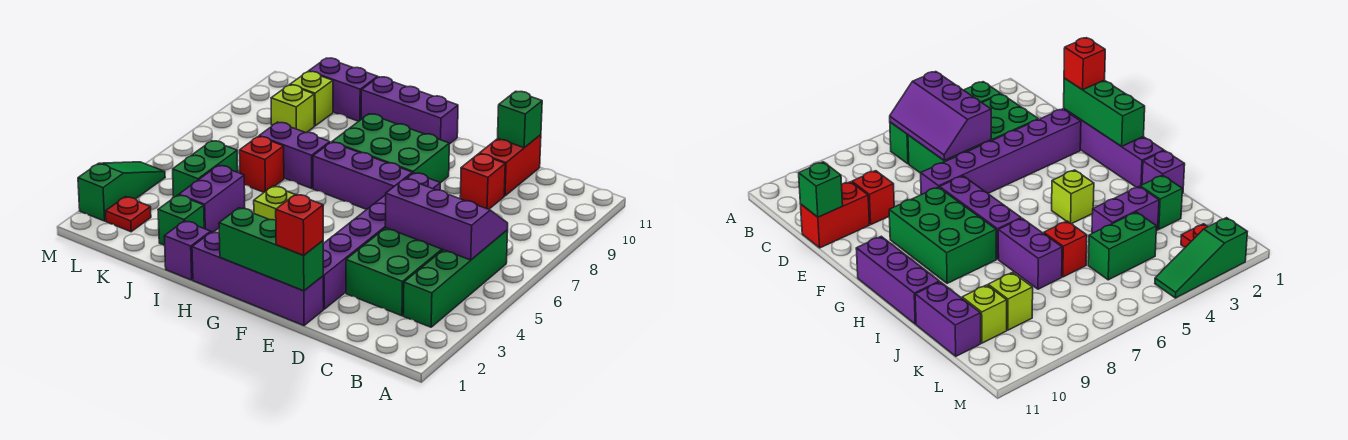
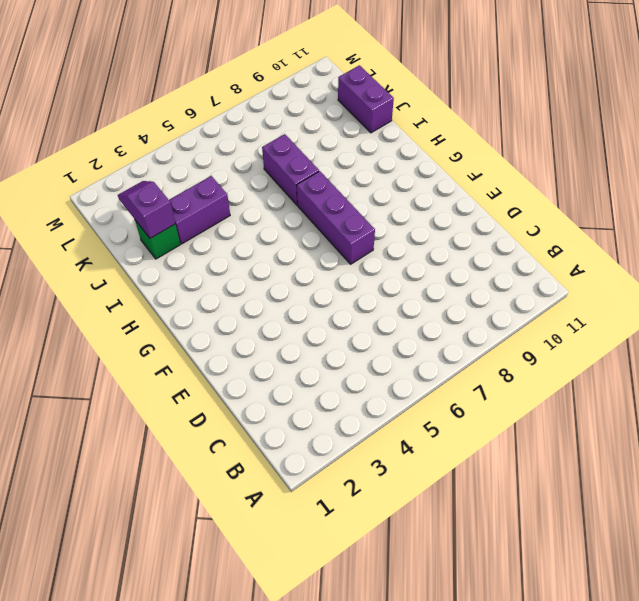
purple 1x2 slope [118,181,175,238] -> none
none -> green 1x4 brick [403,230,508,327]
none -> green 2x4 brick [346,228,443,316]
none -> red 1x1 brick [460,154,505,209]

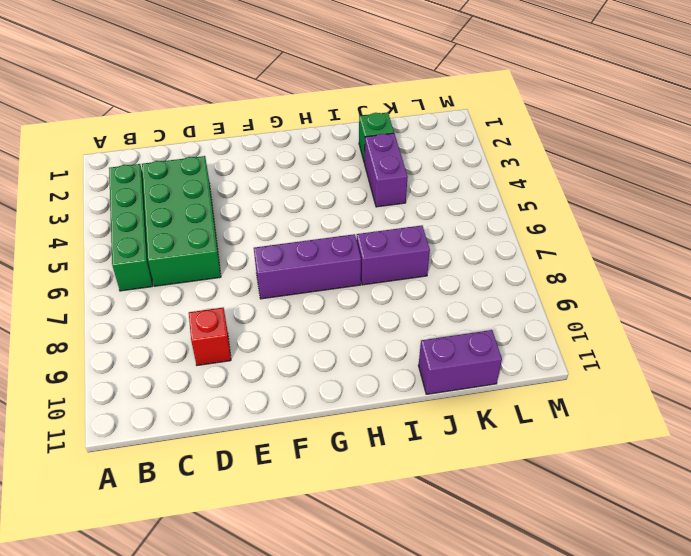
none -> red 1x2 brick [479,135,541,196]
none -> purple 1x4 brick [192,232,324,326]
none -> purple 1x6 brick [323,173,440,309]

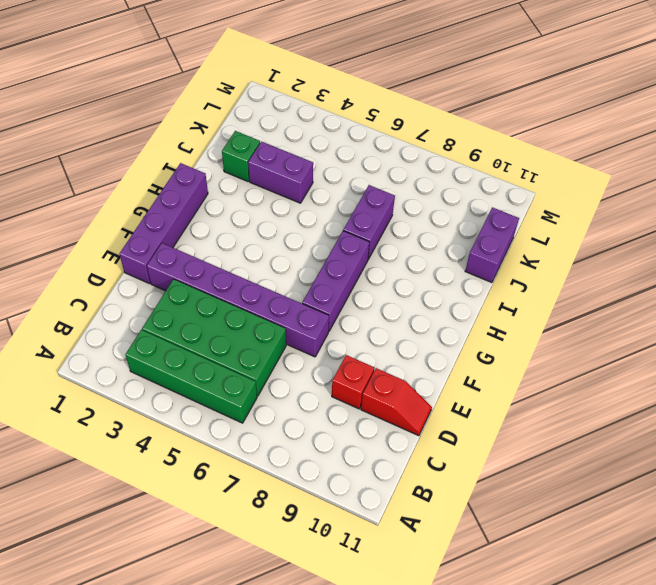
red 1x2 slope [361,368,432,436] -> red 1x2 brick [479,135,541,196]
none -> green 2x3 brick [332,114,449,183]
none -> purple 1x3 brick [361,77,458,144]
none -> lime 1x1 brick [254,186,295,220]

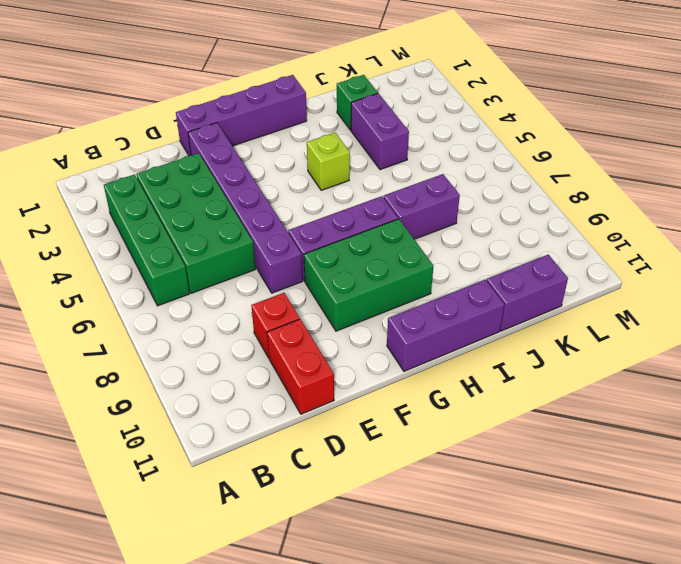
none -> purple 1x1 brick [164,221,211,280]
none -> red 1x1 brick [239,136,284,192]
none -> green 1x2 brick [173,141,238,197]

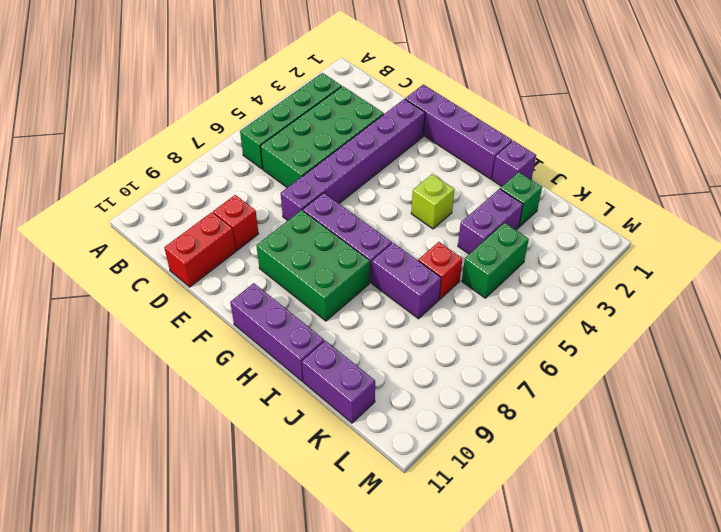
none -> lime 1x1 brick [271,85,314,133]
none -> lime 1x1 brick [290,71,333,126]
none -> red 1x1 plate [105,197,151,232]

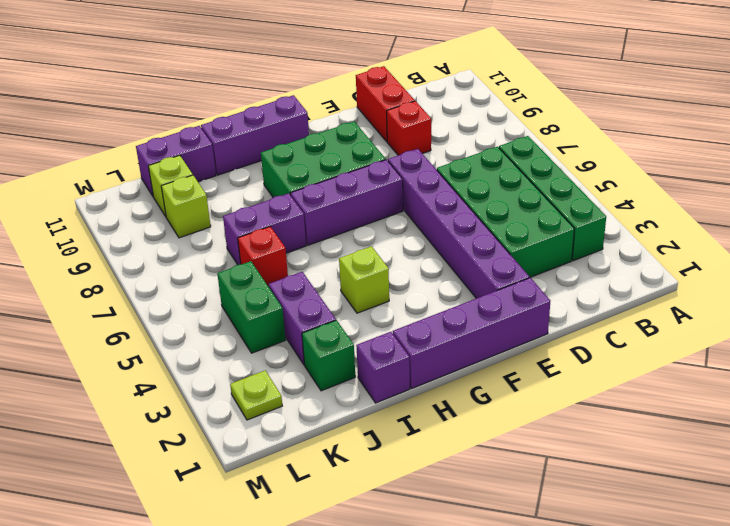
lime 1x1 plate [230,371,282,420] -> red 1x1 plate [105,197,151,232]
none -> green 1x3 slope [78,162,165,221]
none -> purple 2x3 slope [385,178,508,260]
none -> green 1x1 brick [498,91,542,148]

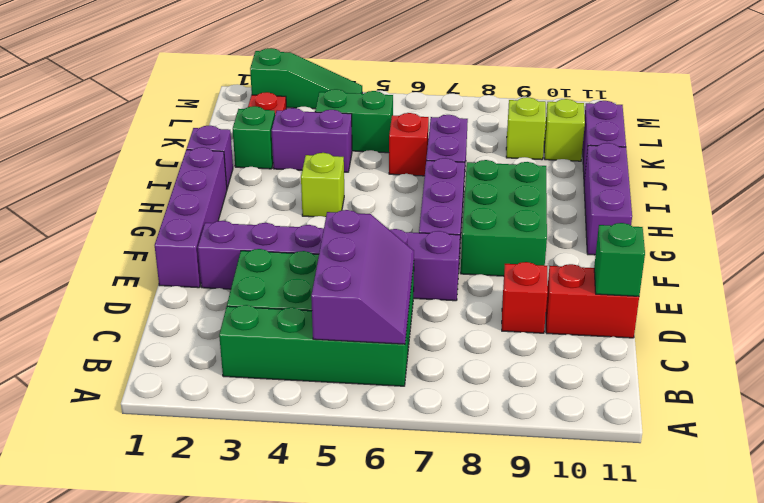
none -> green 1x3 brick [219,208,323,291]
none -> red 1x1 brick [276,194,323,255]

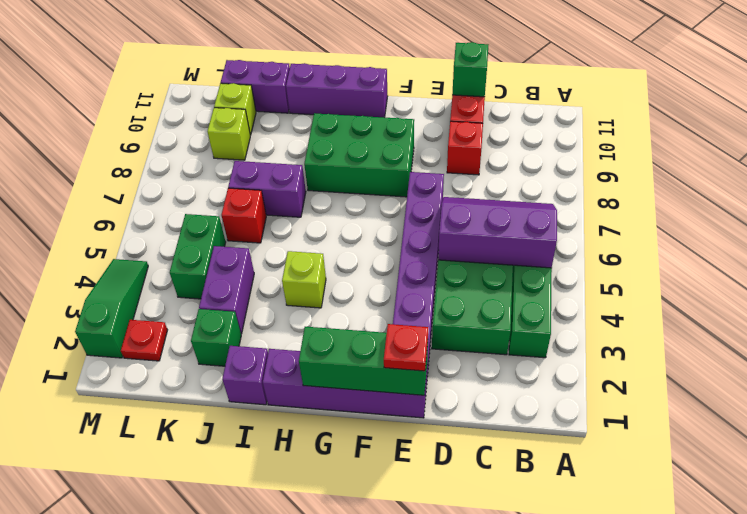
red 1x1 plate [384,324,428,371] -> red 1x1 brick [276,194,323,255]
none -> purple 1x3 brick [313,142,412,209]

